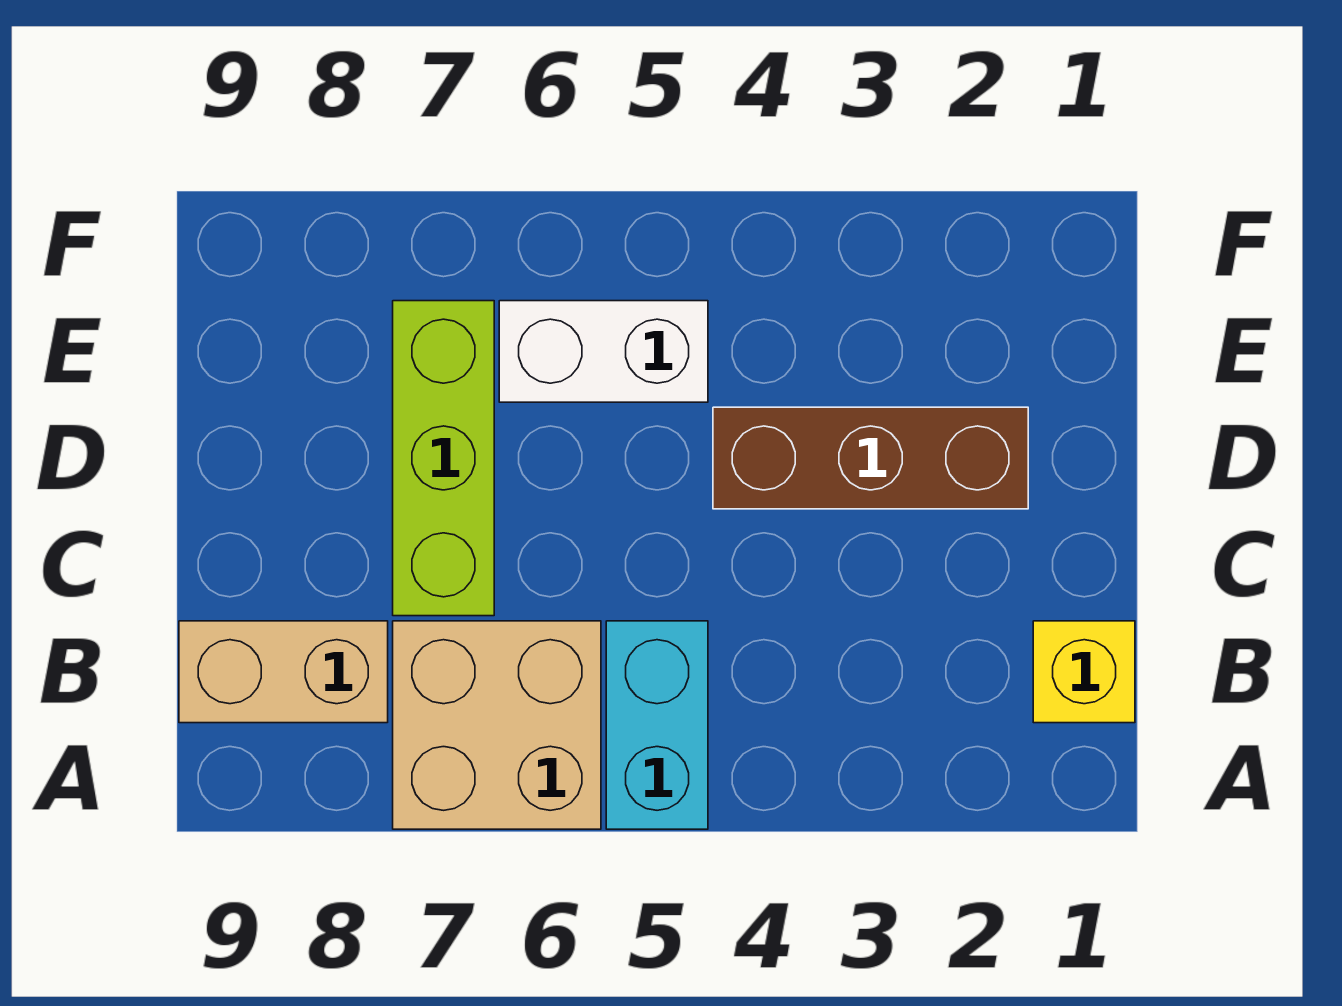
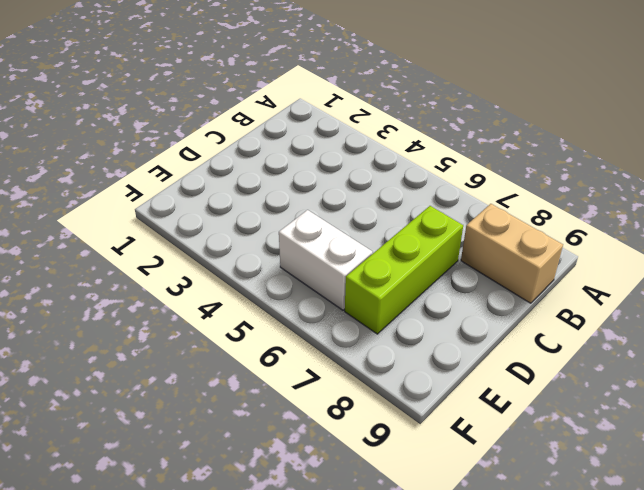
none -> cyan 1x2 brick [606,621,708,829]
none -> tan 2x2 brick [393,621,601,829]

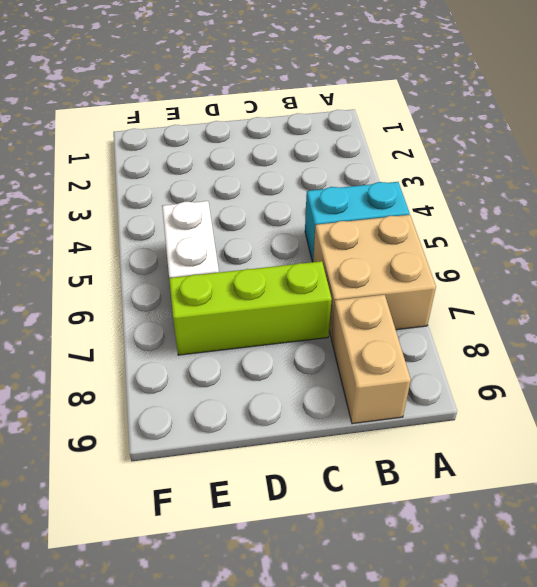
none -> yellow 1x1 brick [1033,621,1135,723]
none -> brown 1x3 brick [713,407,1028,509]

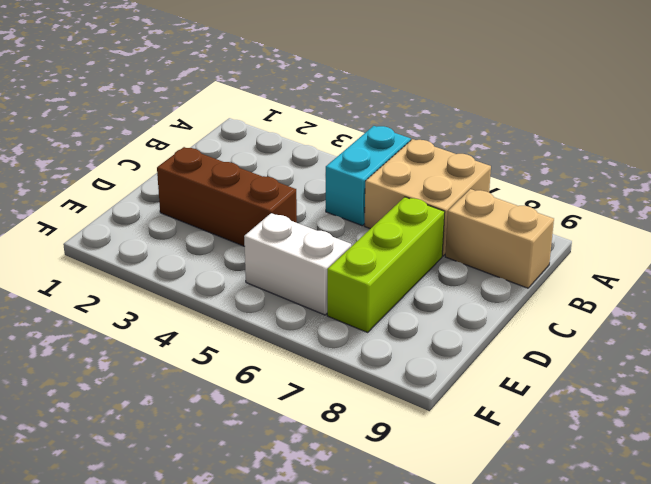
none -> yellow 1x1 brick [1033,621,1135,723]

